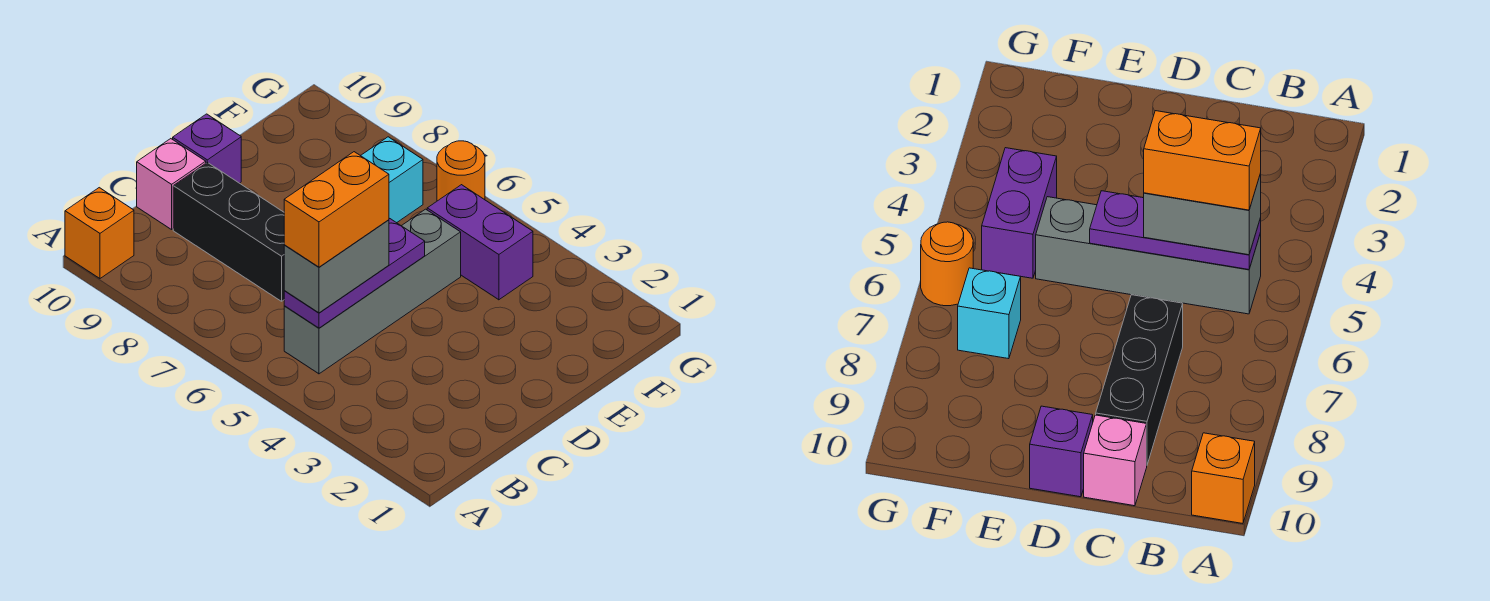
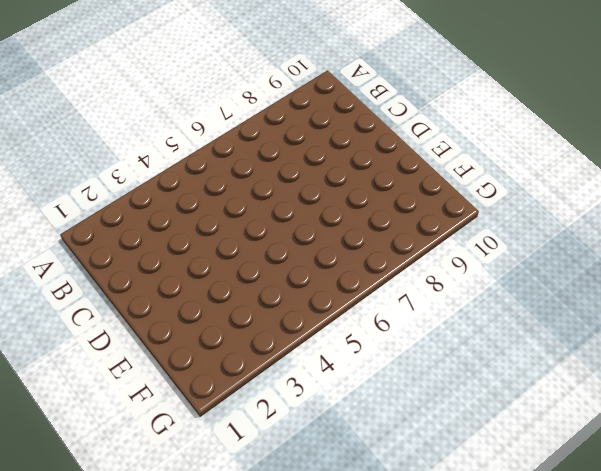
none -> orange 1x1 brick [65,188,134,278]
none -> grey 1x4 brick [284,209,461,374]

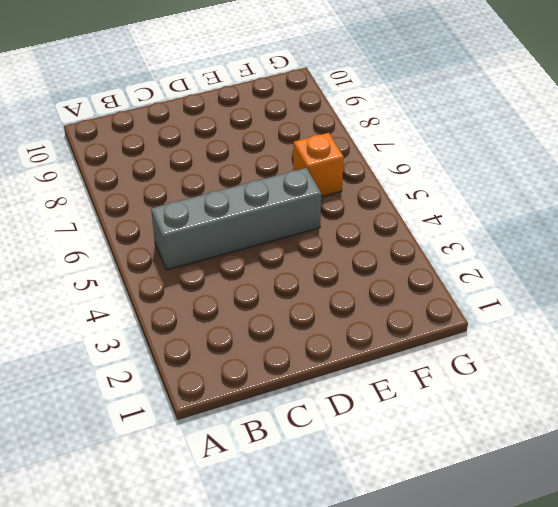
orange 1x1 brick [293,133,344,197] -> orange 1x1 brick moved to [65,188,134,278]
none -> black 1x3 brick [173,162,285,301]
none -> pink 1x1 brick [137,139,206,229]

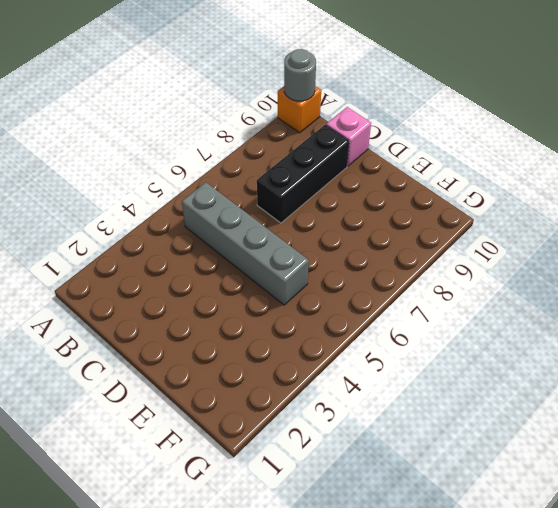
grey 1x1 round brick [284,49,316,101] -> none
none -> purple 1x1 brick [173,114,241,183]
none -> purple 1x2 brick [427,185,533,300]

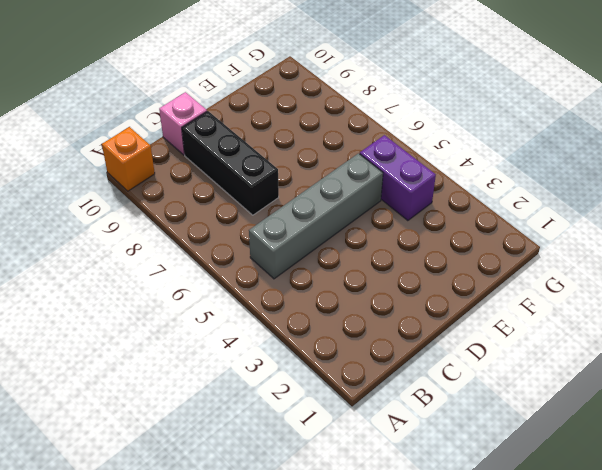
none -> purple 1x1 brick [173,114,241,183]
none -> cyan 1x1 brick [361,137,423,223]

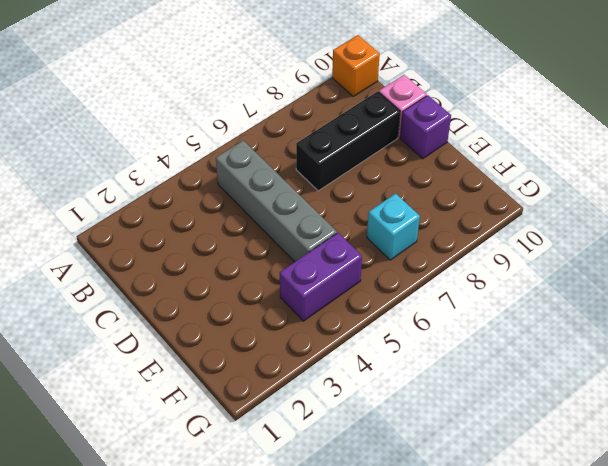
none -> orange 1x1 round brick [437,141,485,201]
none -> purple 1x3 plate [284,219,425,328]

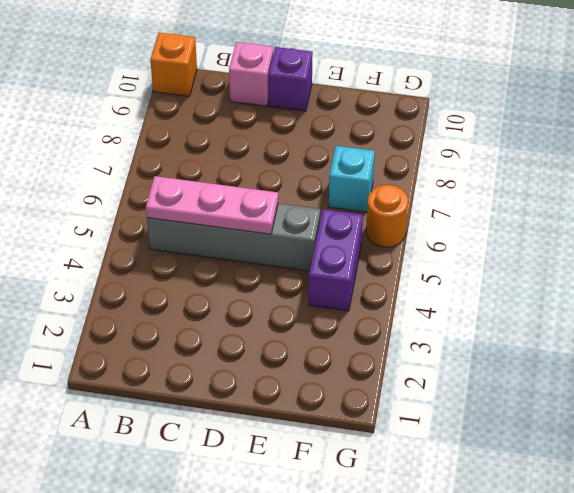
pink 1x3 plate [146,176,278,234] -> purple 1x3 plate [284,219,425,328]
none -> black 1x3 brick [173,162,285,301]
none -> grey 1x2 brick [284,220,389,313]

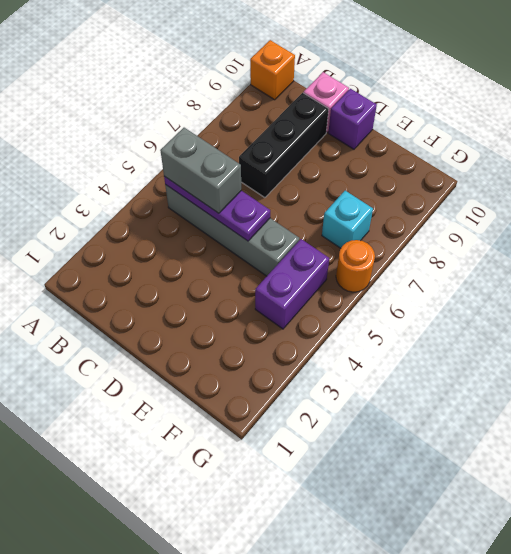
none -> orange 1x2 brick [284,152,389,267]

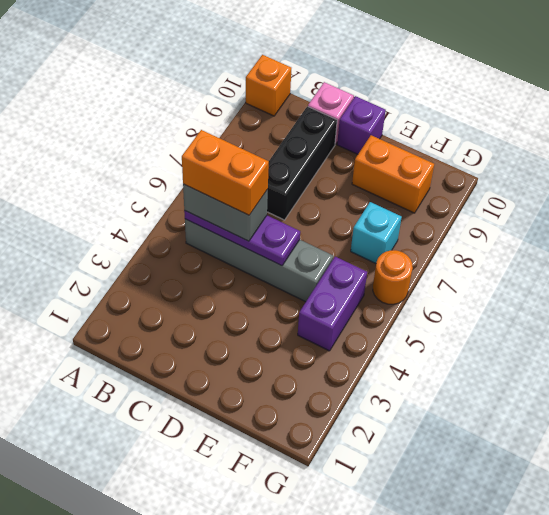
orange 1x2 brick [352,135,434,213] -> none

